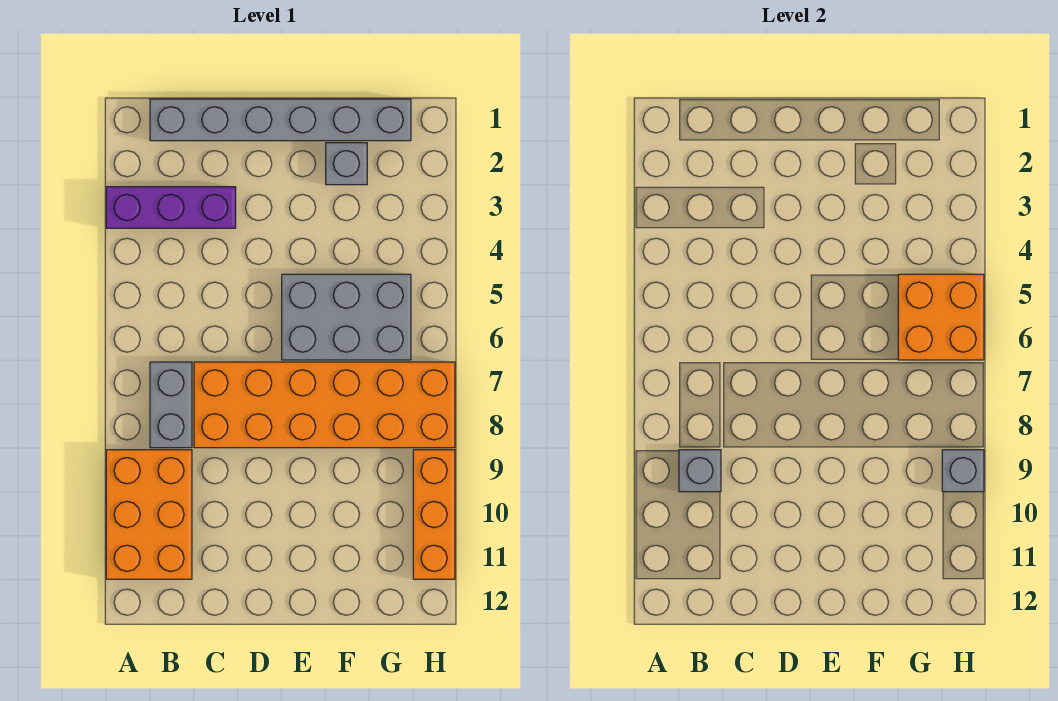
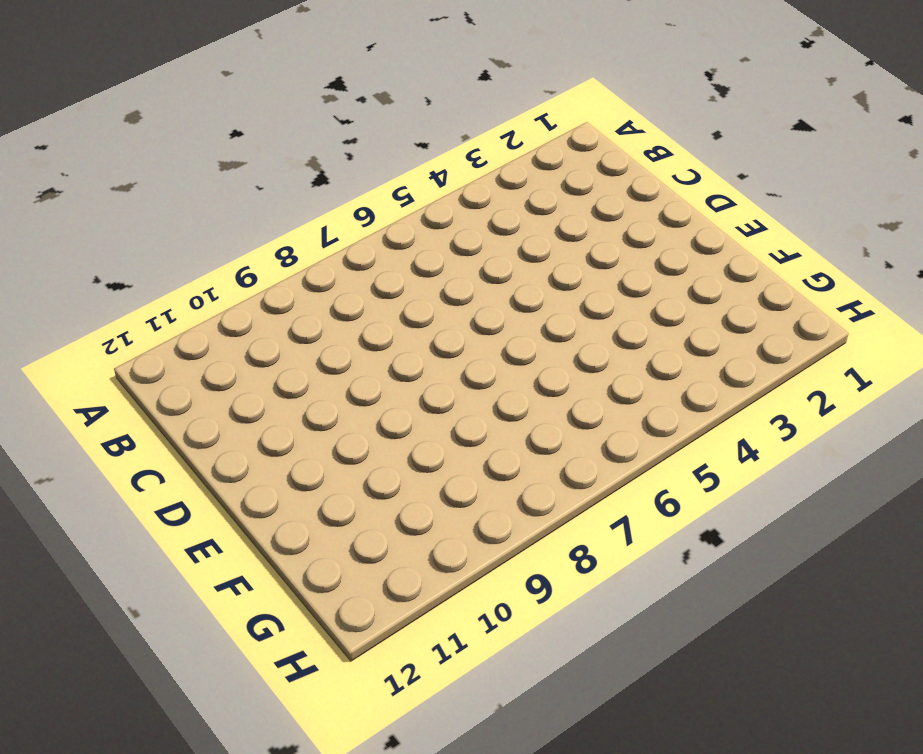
none -> purple 1x3 brick [106,187,236,228]
none -> orange 2x3 brick [106,450,192,579]

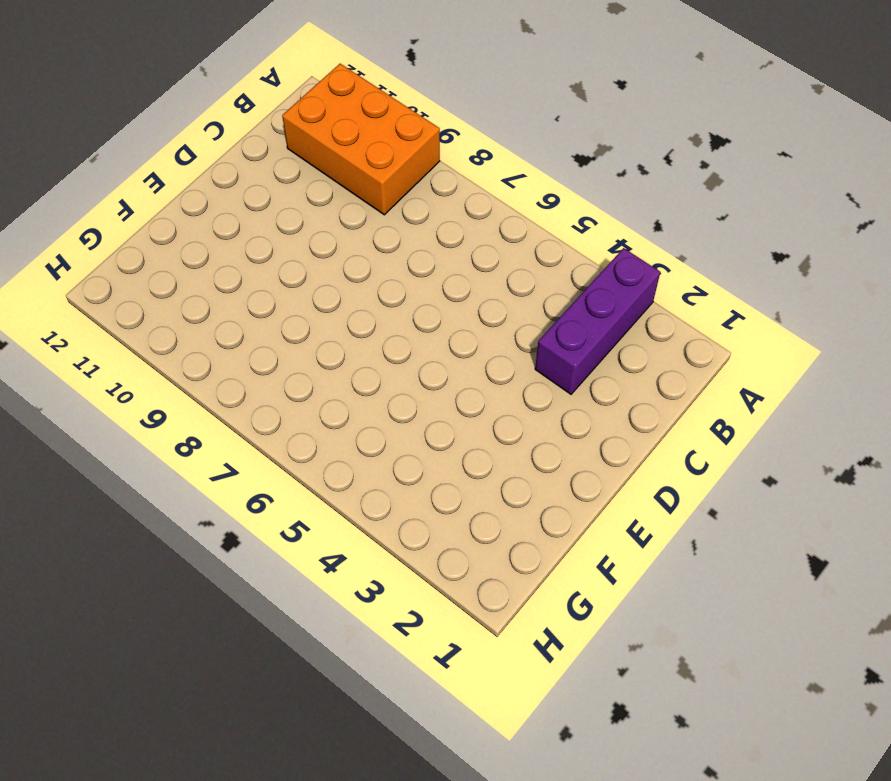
none -> grey 1x6 brick [150,99,411,141]
none -> grey 1x2 brick [150,362,192,448]

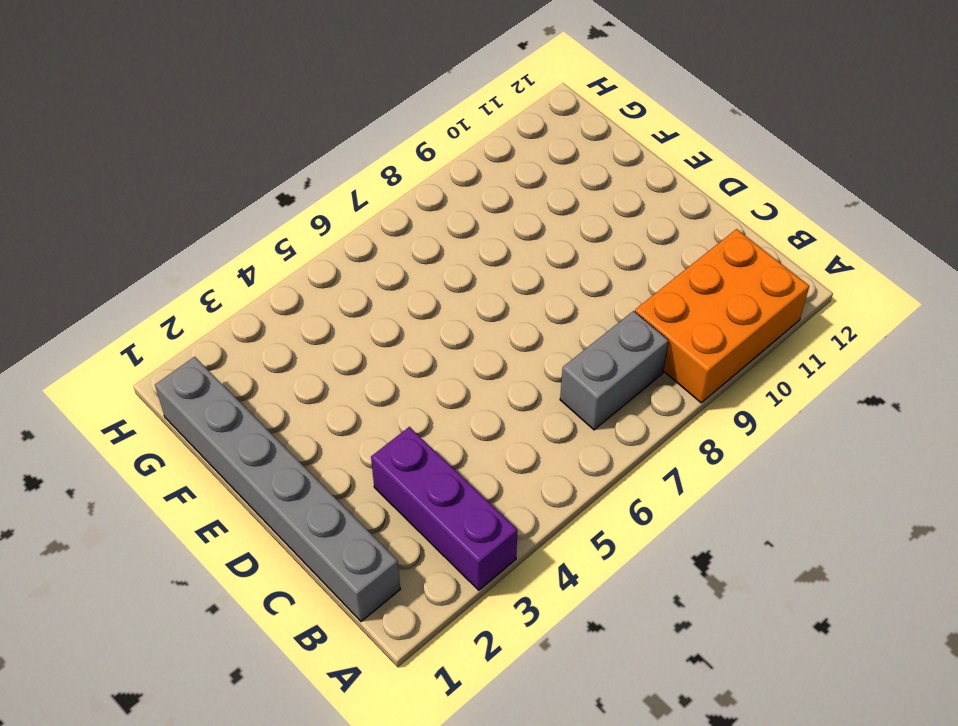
none -> orange 2x6 brick [194,362,455,448]
none -> grey 2x3 brick [282,274,411,360]

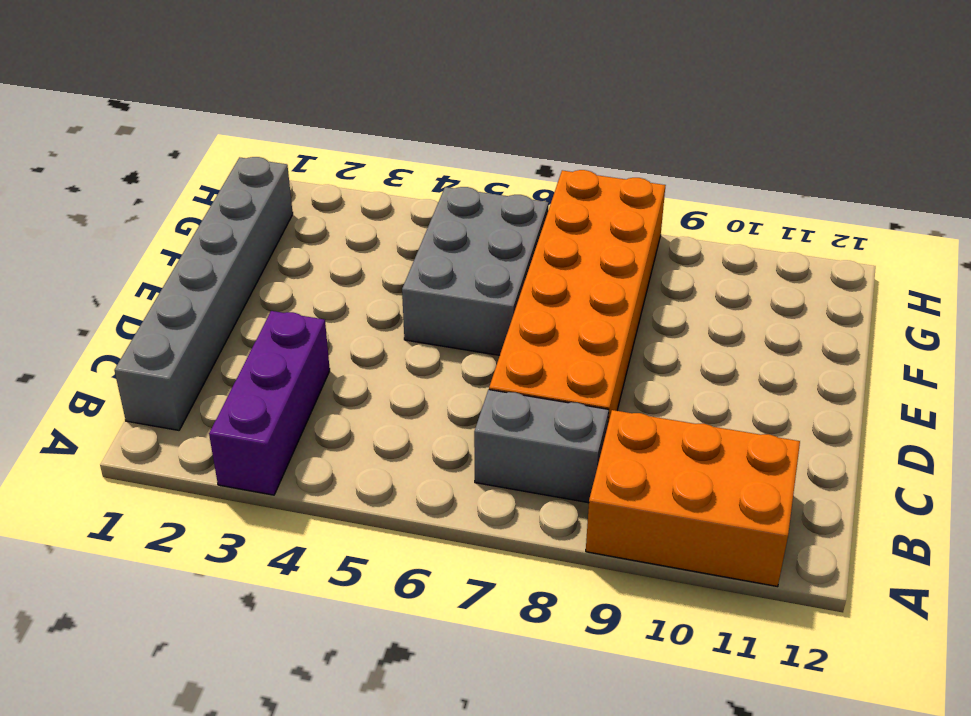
none -> grey 1x1 brick [326,143,367,185]
none -> orange 1x3 brick [413,450,455,579]

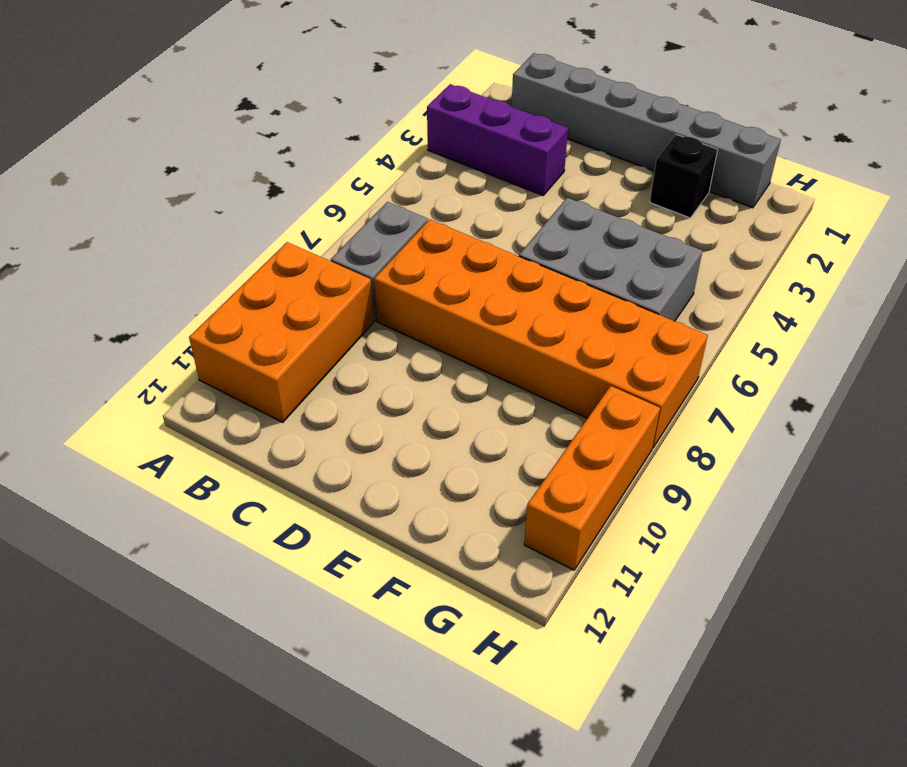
black 1x1 brick [650,134,718,218] -> grey 1x1 brick [326,143,367,185]
none -> grey 1x1 brick [679,450,721,492]
none -> orange 2x2 brick [898,274,984,360]

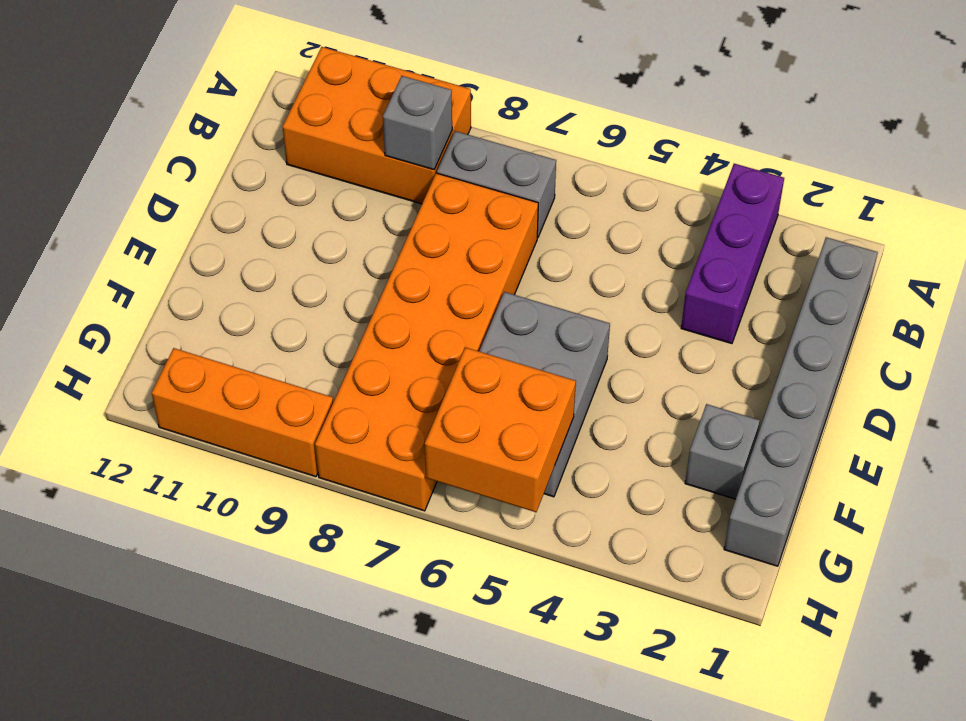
none -> grey 1x1 brick [942,450,984,492]

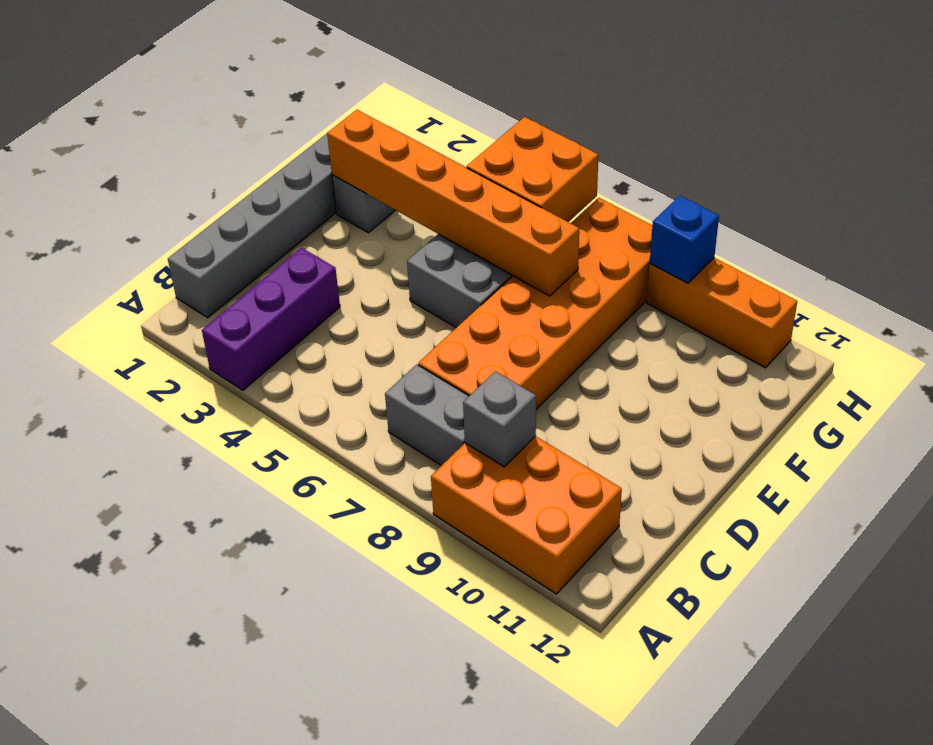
orange 1x6 brick [327,110,579,296] -> none
blue 1x1 brick [650,196,719,283] -> grey 1x1 brick [942,450,984,492]

